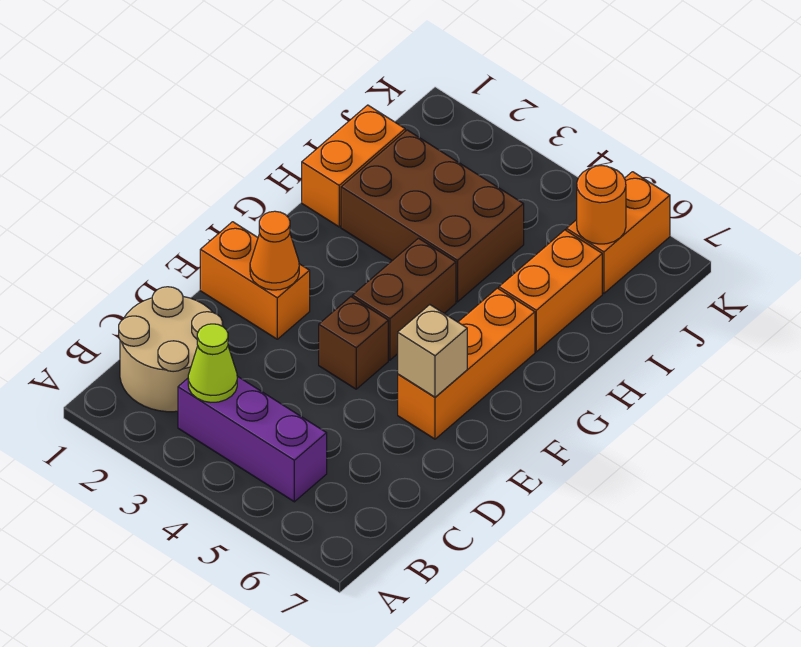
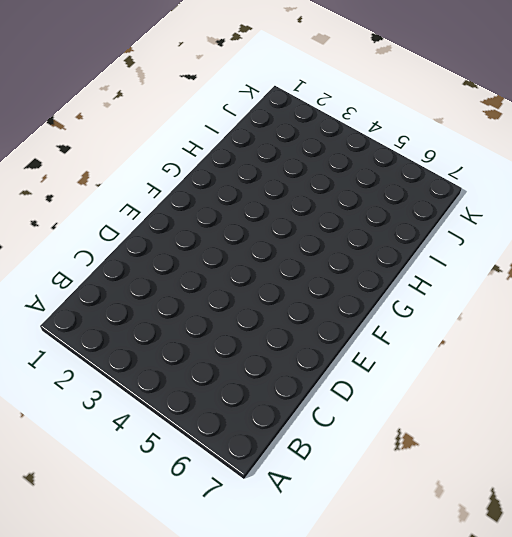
none -> tan 2x2 round brick [119,287,223,412]
none -> purple 1x3 brick [178,376,327,502]
none -> orange 1x2 brick [200,222,310,339]

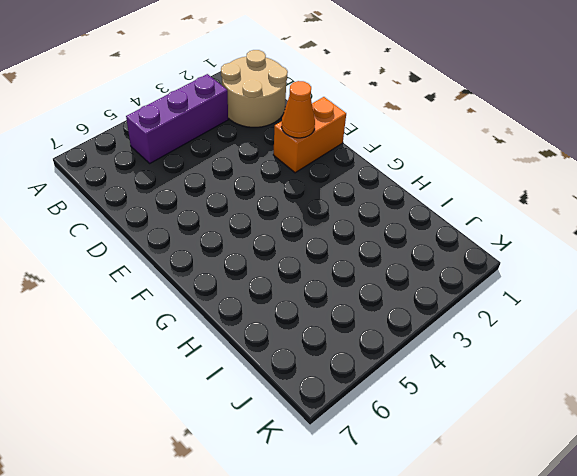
none -> brown 1x1 brick [319,297,388,389]
none -> orange 1x3 brick [398,288,535,439]
none -> brown 1x2 brick [352,238,456,360]

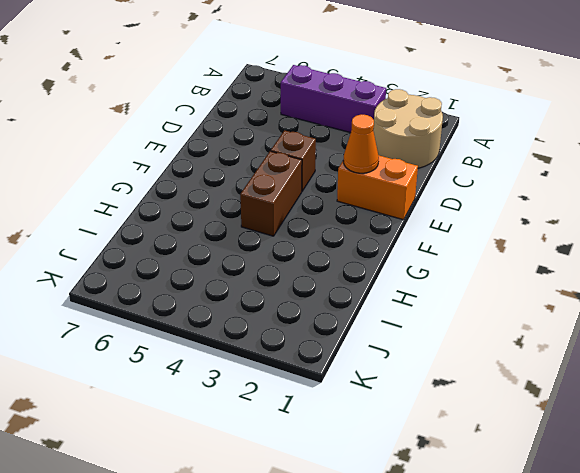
none -> orange 1x3 brick [398,288,535,439]
none -> orange 1x2 brick [302,105,405,227]
none -> brown 2x3 brick [341,130,524,302]

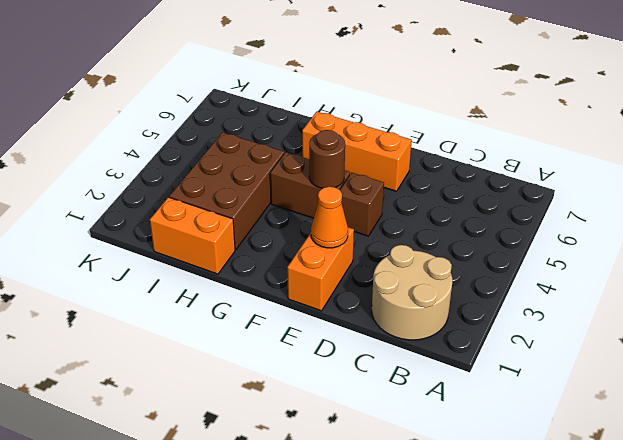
brown 1x1 round brick [309,130,345,188] -> none
none -> purple 1x3 brick [178,376,327,502]
none -> orange 1x2 brick [499,230,602,352]
none -> orange 1x2 brick [566,172,670,293]

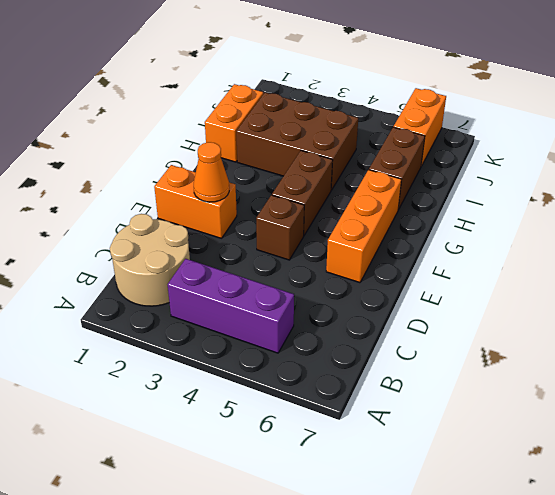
brown 1x2 brick [369,127,425,210] -> orange 1x2 brick [499,230,602,352]
none -> lime 1x1 cone [188,324,237,402]
none -> tan 1x1 brick [398,305,467,397]
none -> orange 1x1 round brick [577,166,626,244]

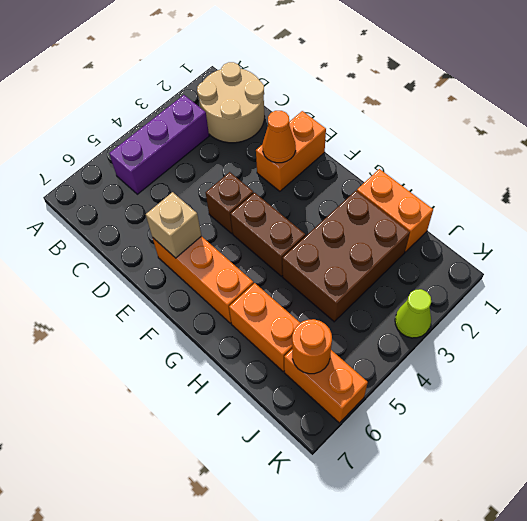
lime 1x1 cone [395,289,431,338] -> lime 1x1 cone moved to [188,324,237,402]

